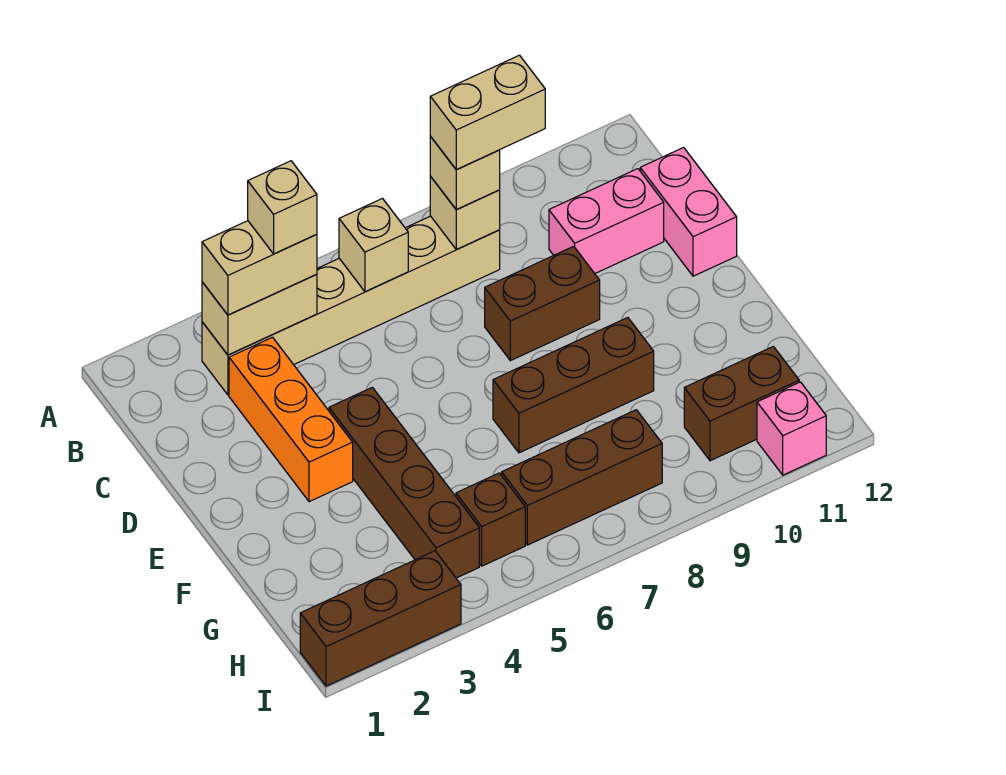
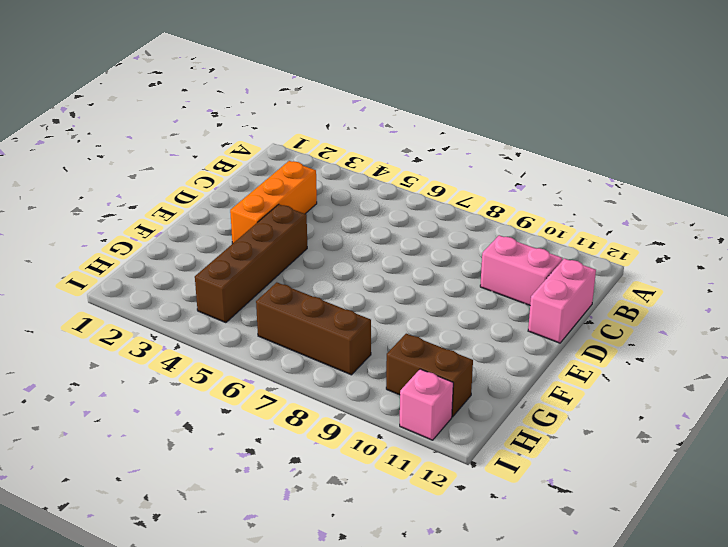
none -> tan 1x6 brick [202,216,500,395]
none -> brown 1x2 brick [485,246,600,361]
none -> brown 1x3 brick [493,318,654,453]

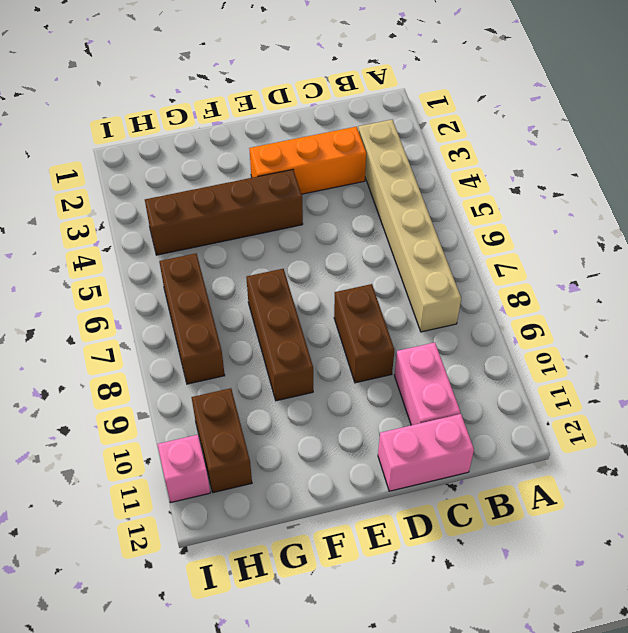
none -> brown 1x1 brick [456,473,525,566]
none -> brown 1x3 brick [300,551,461,686]
none -> tan 1x2 brick [202,274,317,355]

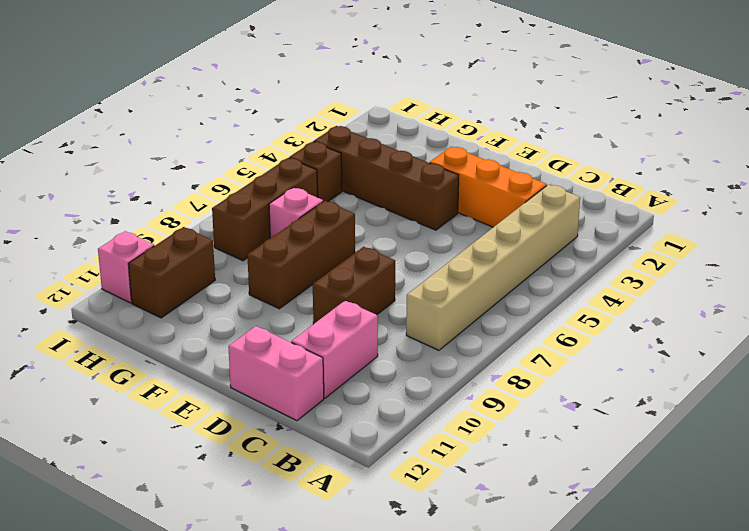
pink 1x1 brick [269,188,323,238] -> none
none -> brown 1x3 brick [300,551,461,686]
none -> tan 1x2 brick [202,274,317,355]
none -> tan 1x1 brick [339,199,408,292]

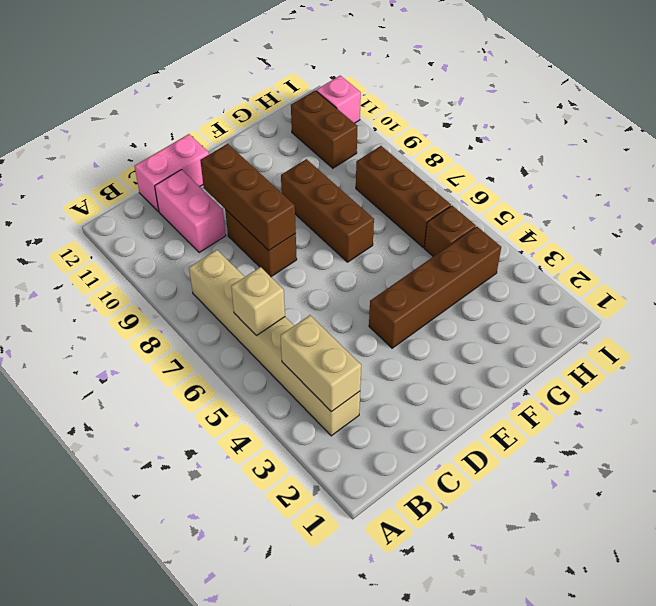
brown 1x3 brick [200,144,296,250] -> brown 1x3 brick moved to [300,551,461,686]
none -> orange 1x3 brick [229,337,353,502]
none -> tan 1x1 brick [430,177,500,250]
none -> tan 1x2 brick [202,221,317,315]

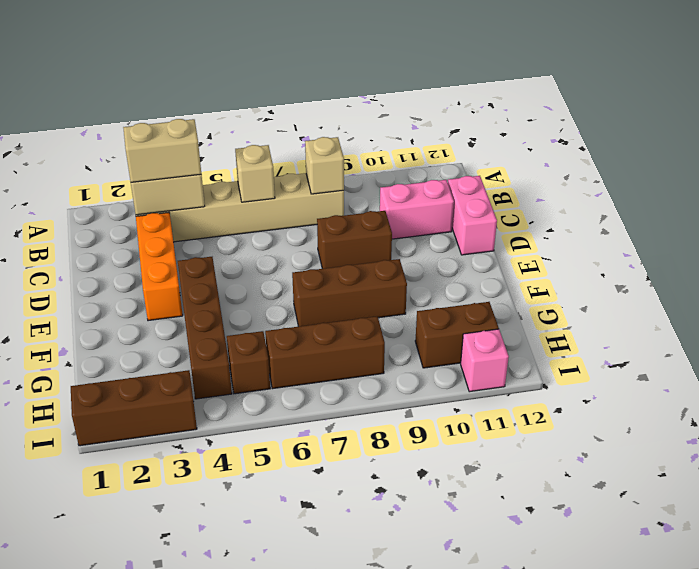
none -> tan 1x1 brick [430,137,500,209]
none -> tan 1x1 brick [248,161,317,254]
none -> tan 1x2 brick [430,55,545,169]

